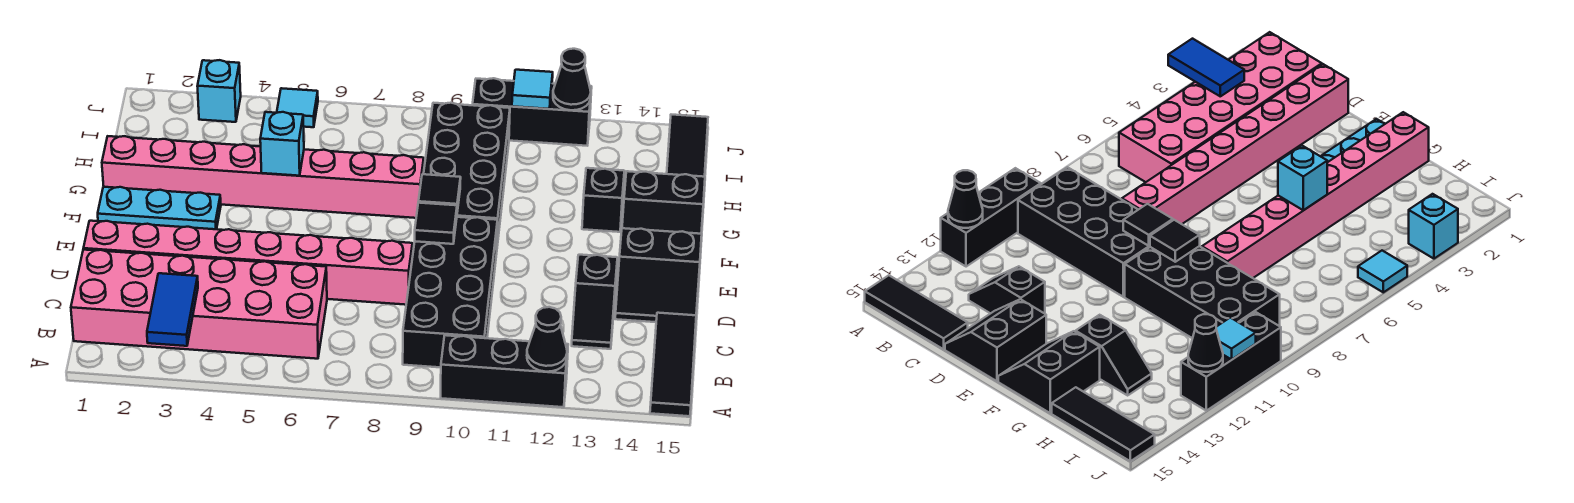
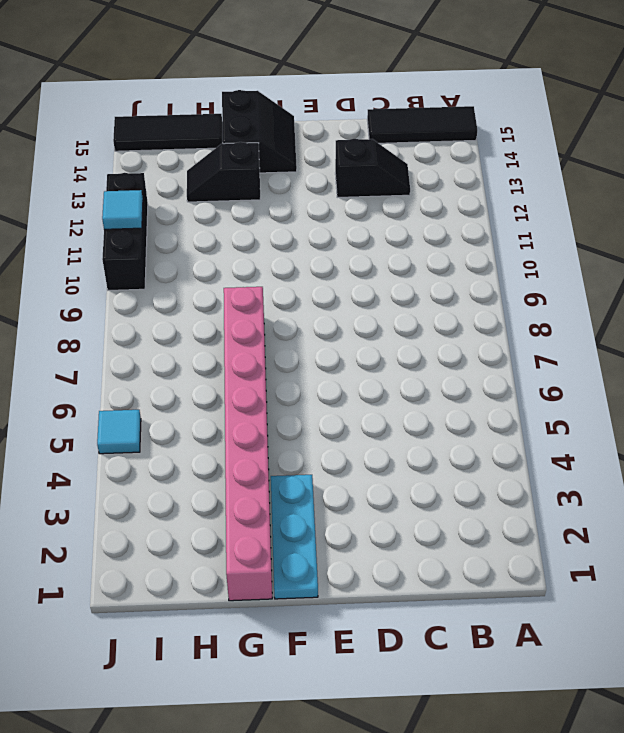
none -> black 1x3 brick [441,335,568,407]
none -> pink 2x6 brick [71,250,327,359]
none -> black 2x4 brick [403,217,498,367]

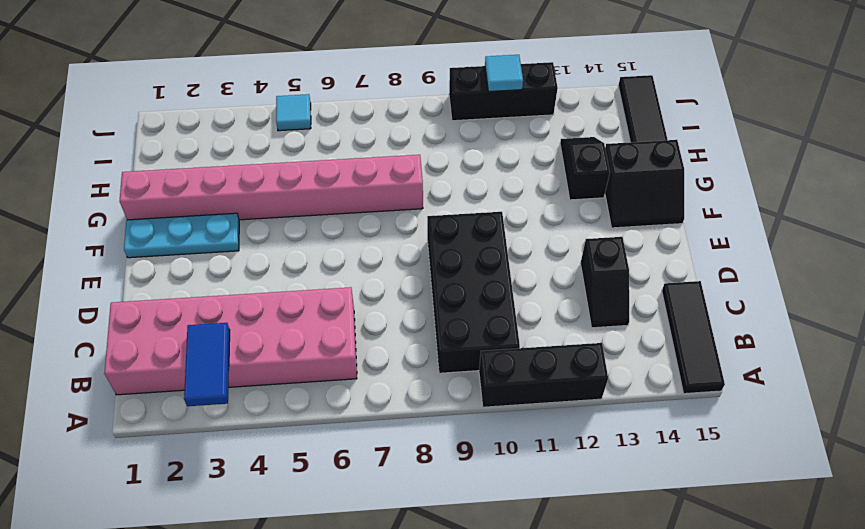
none -> pink 1x8 brick [84,221,412,305]
none -> black 2x2 slope [615,228,702,322]
none -> black 2x4 brick [424,103,510,246]

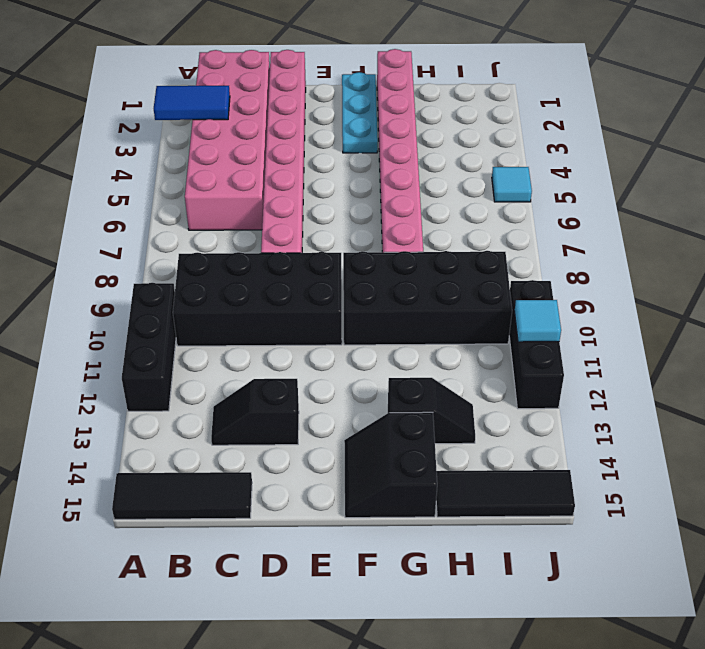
none -> black 2x2 slope [615,228,702,322]
none -> cyan 1x1 brick [197,60,241,122]
none -> black 1x1 cone [527,307,567,372]

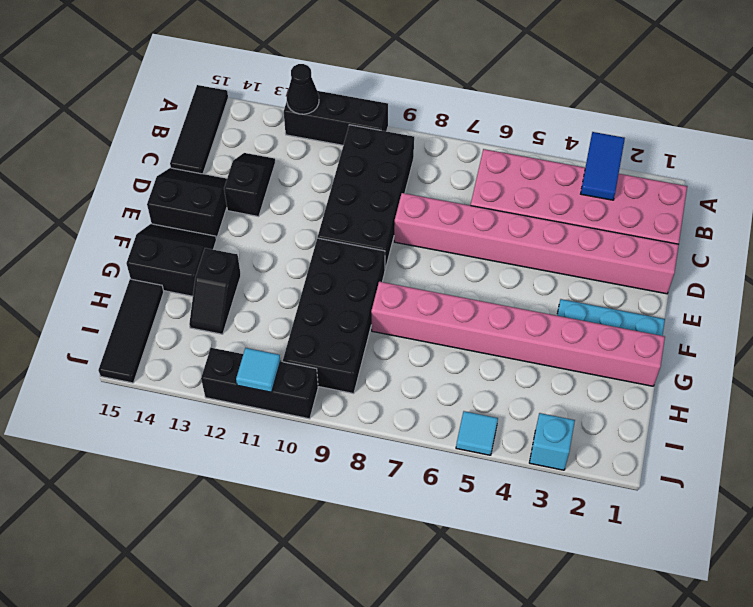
none -> black 1x1 tile [415,203,457,244]
none -> black 1x1 tile [418,174,461,212]
none -> cyan 1x1 brick [260,112,304,176]

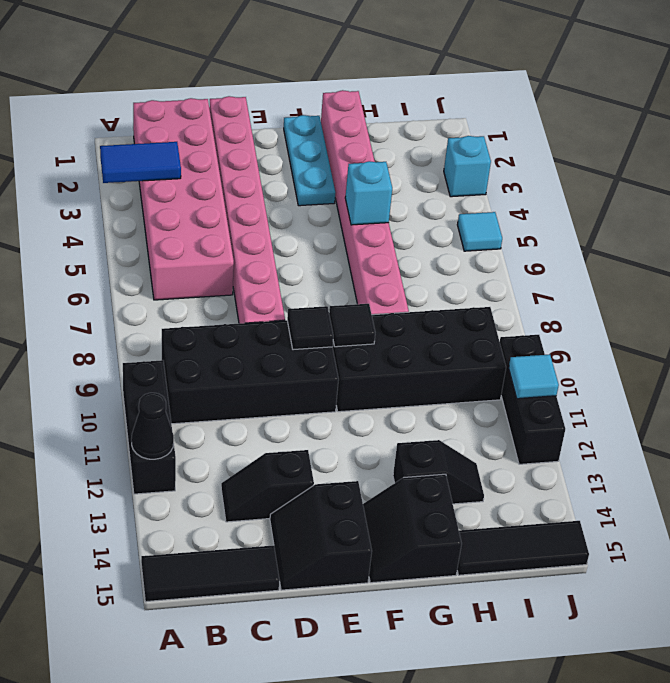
none -> black 1x1 cone [553,49,591,110]

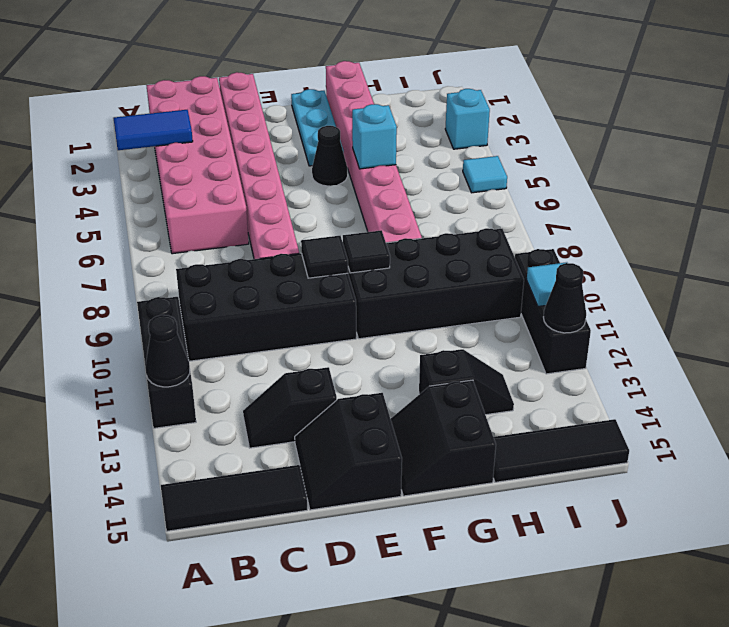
black 1x1 cone [312,126,348,186] -> none

